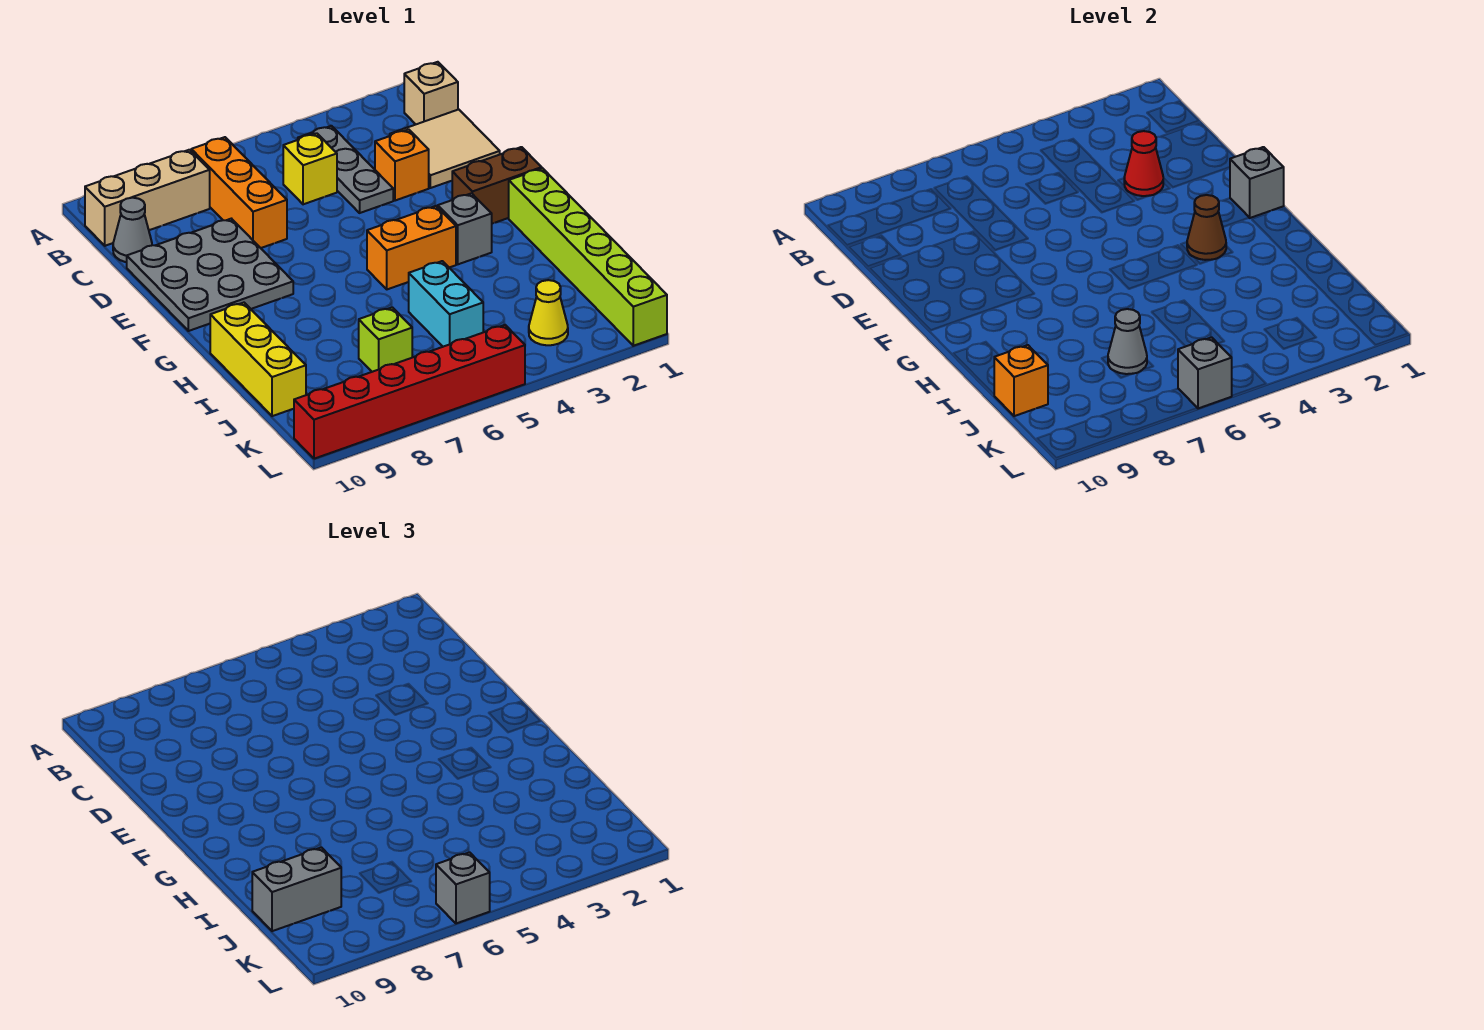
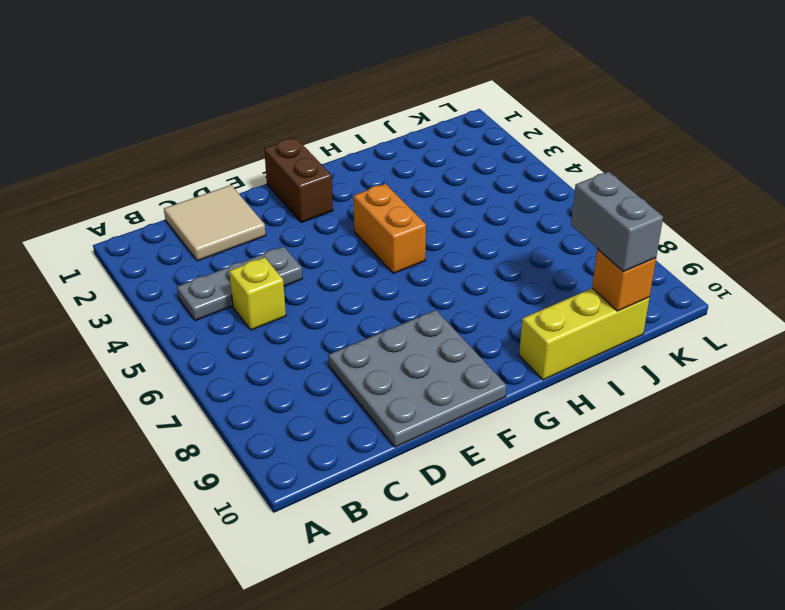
none -> tan 1x1 brick [404,62,458,124]
none -> orange 1x3 brick [191,137,287,248]
none -> tan 1x3 brick [85,150,210,246]

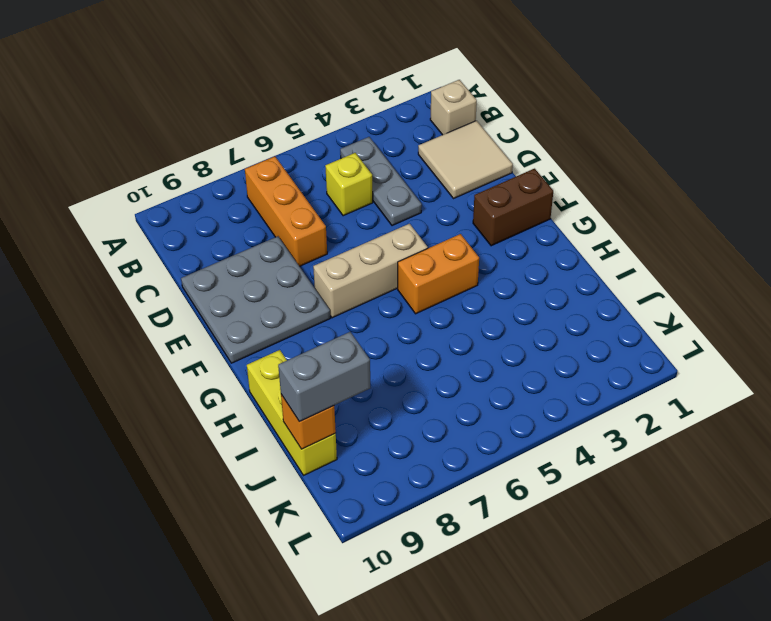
tan 1x3 brick [313,224,428,318] -> tan 1x3 brick moved to [85,150,210,246]
none -> grey 1x1 cone [113,198,152,262]
none -> orange 1x1 brick [375,129,429,201]
none -> lime 1x6 brick [509,168,667,346]

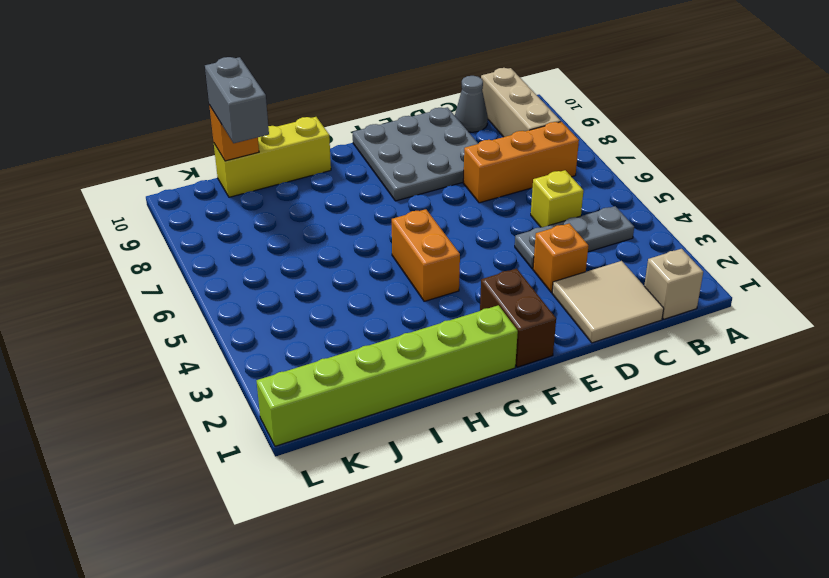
none -> grey 1x1 brick [438,193,492,264]
none -> cyan 1x2 brick [409,261,483,347]
none -> lime 1x1 brick [359,307,412,372]

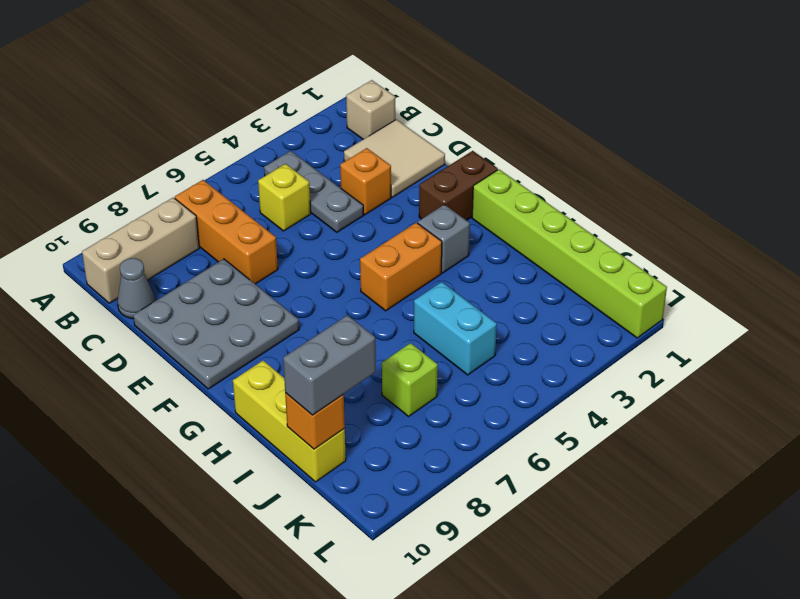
none -> yellow 1x1 cone [529,280,568,345]
none -> red 1x6 brick [294,325,525,459]
none -> red 1x1 cone [1124,131,1163,196]

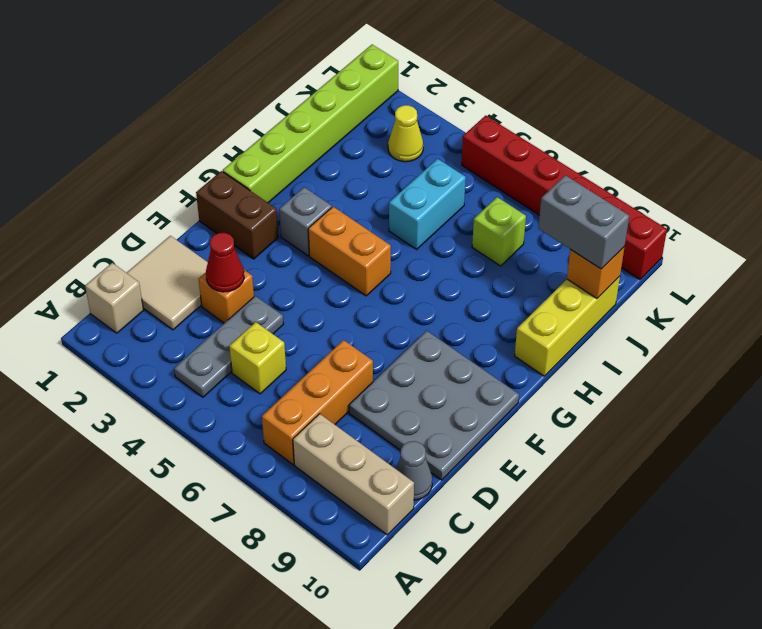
none -> grey 1x1 brick [1230,147,1284,218]
none -> brown 1x1 cone [1187,195,1226,260]
none -> grey 1x1 cone [1108,309,1147,374]

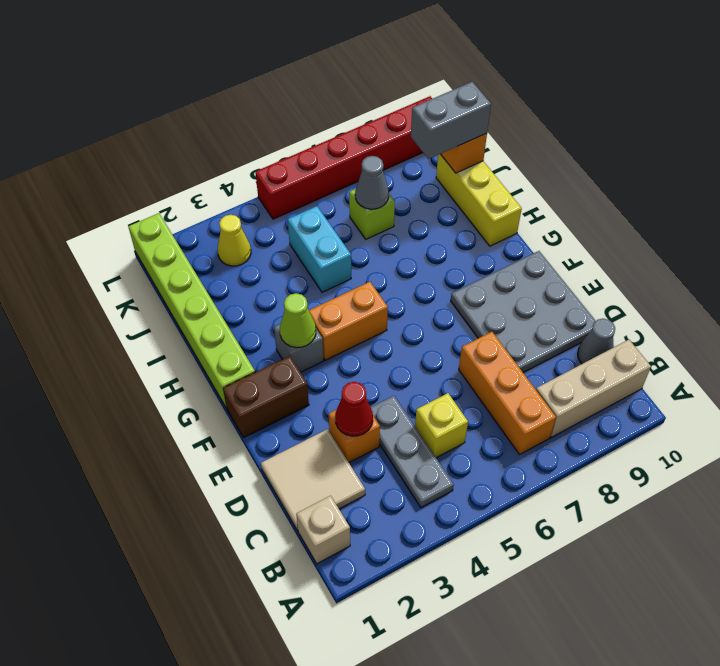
lime 1x1 cone [280,293,316,348] -> brown 1x1 cone [1187,195,1226,260]
none -> grey 1x1 brick [1230,147,1284,218]
none -> grey 1x1 brick [1178,337,1232,408]
none -> grey 1x1 brick [436,852,490,923]

